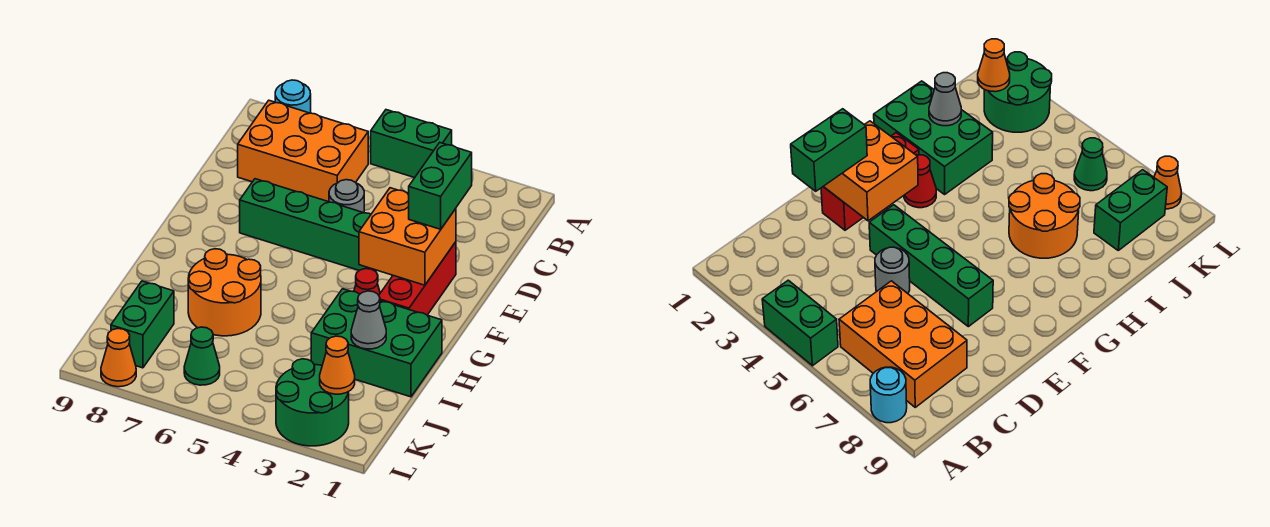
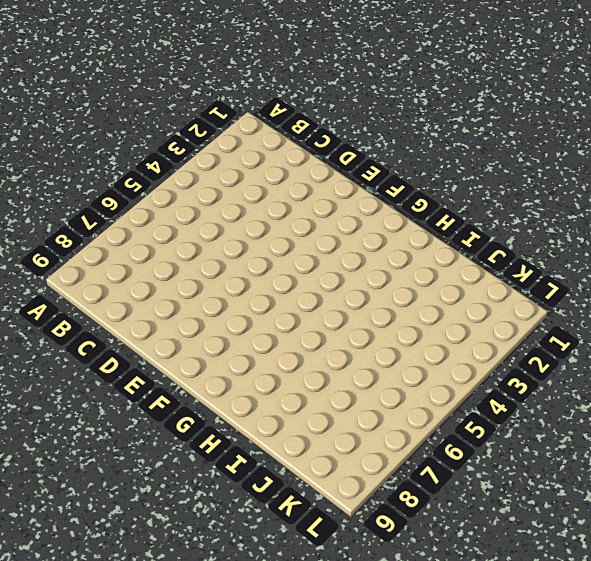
none -> green 1x2 brick [371,110,452,178]
none -> cyan 1x1 round brick [275,80,311,113]
none -> orange 2x3 brick [238,100,368,202]

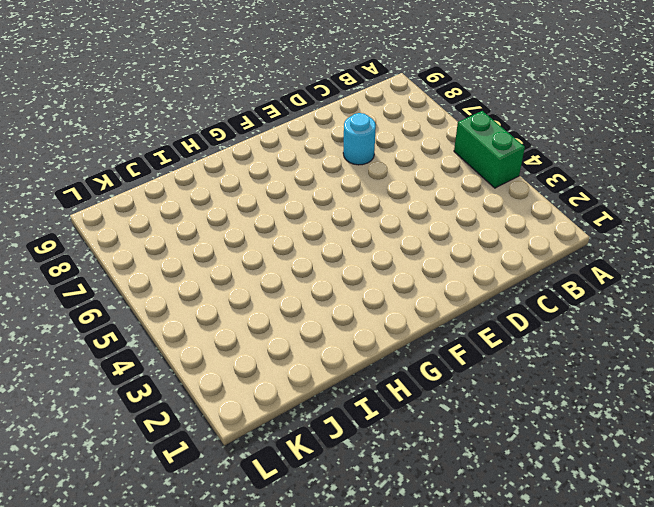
cyan 1x1 round brick [343,113,376,165] -> cyan 1x1 round brick moved to [275,80,311,113]
none -> orange 2x3 brick [238,100,368,202]
none -> grey 1x1 round brick [329,180,364,213]
none -> red 1x3 brick [379,242,456,315]

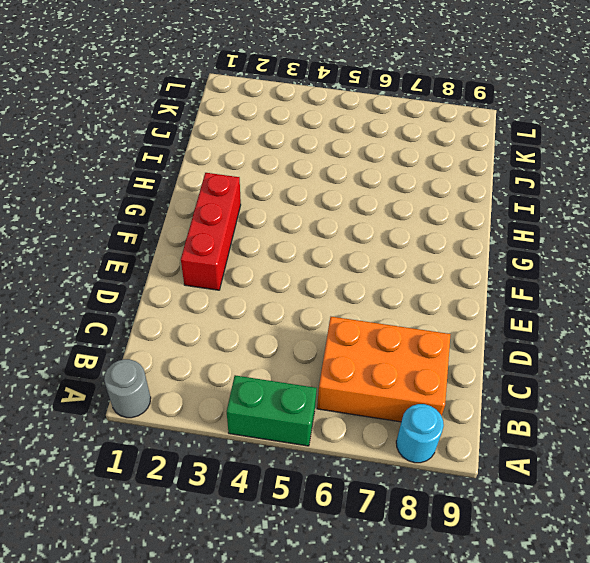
grey 1x1 round brick [104,359,151,418] -> grey 1x1 round brick moved to [329,180,364,213]
none -> green 1x4 brick [240,179,376,271]
none -> red 1x1 cone [354,269,380,295]
none -> green 2x3 brick [311,289,442,397]

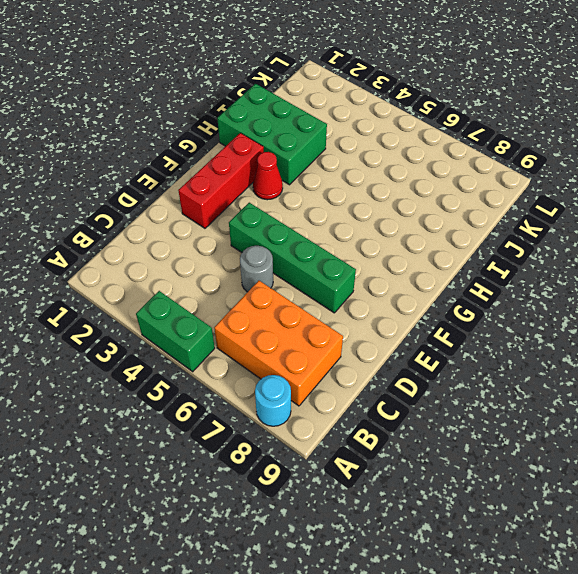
none -> orange 2x2 round brick [188,249,261,336]
none -> green 1x2 brick [111,281,174,368]
none -> green 2x2 round brick [276,359,349,446]

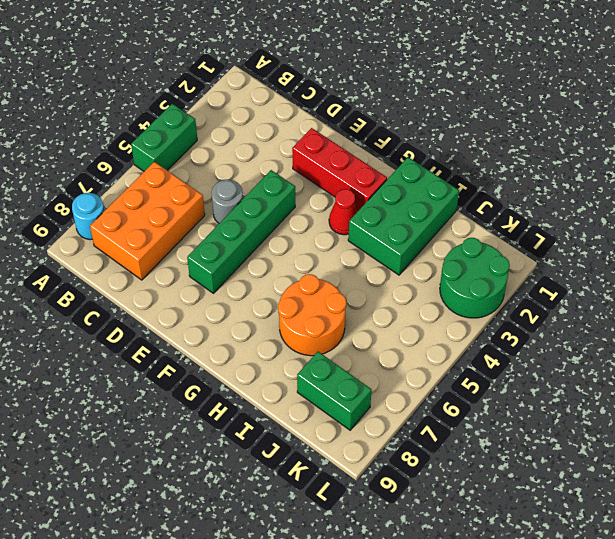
none -> green 1x1 cone [184,327,220,385]
none -> orange 1x1 cone [101,329,136,387]
none -> orange 2x2 brick [359,188,456,285]

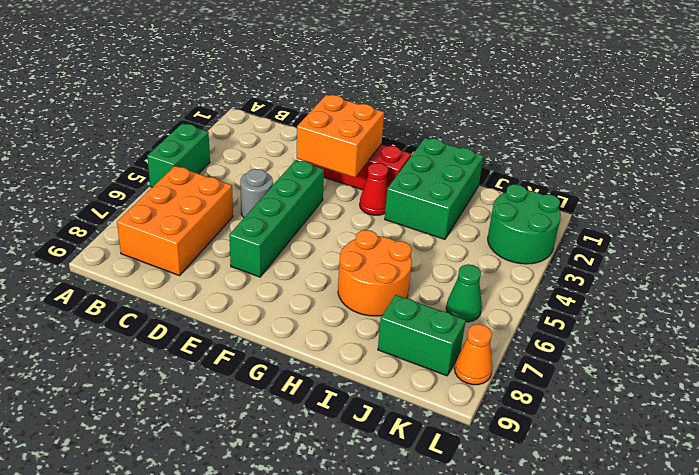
none -> cyan 1x1 round brick [275,80,311,113]
none -> grey 1x1 cone [351,291,386,349]
none -> orange 1x1 cone [320,336,355,394]

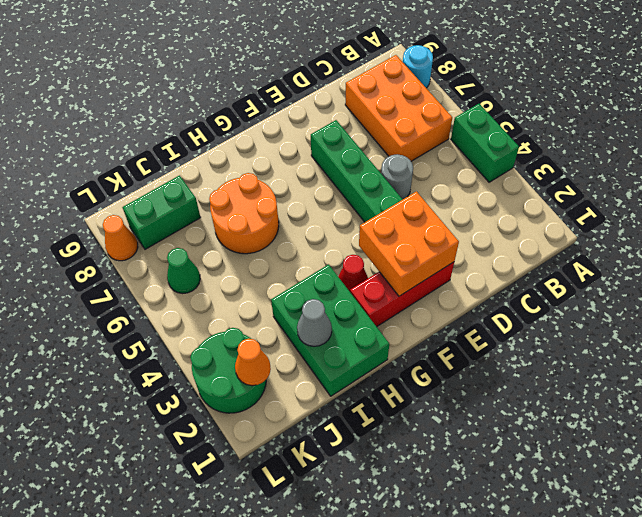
none -> green 1x2 brick [409,143,472,229]

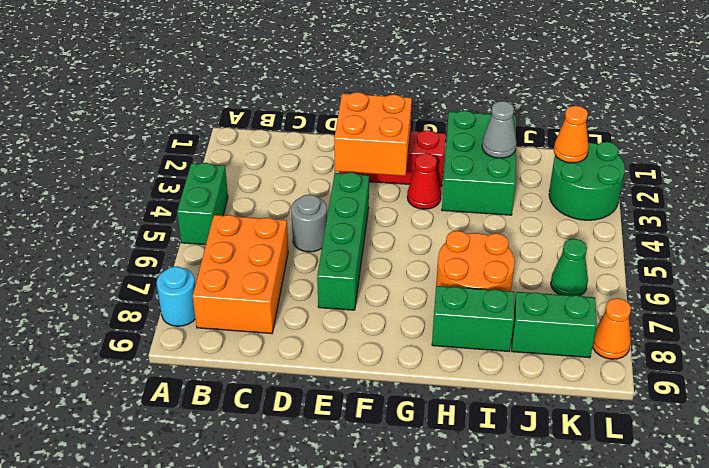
green 1x2 brick [432,286,514,351] -> green 1x2 brick moved to [409,143,472,229]

